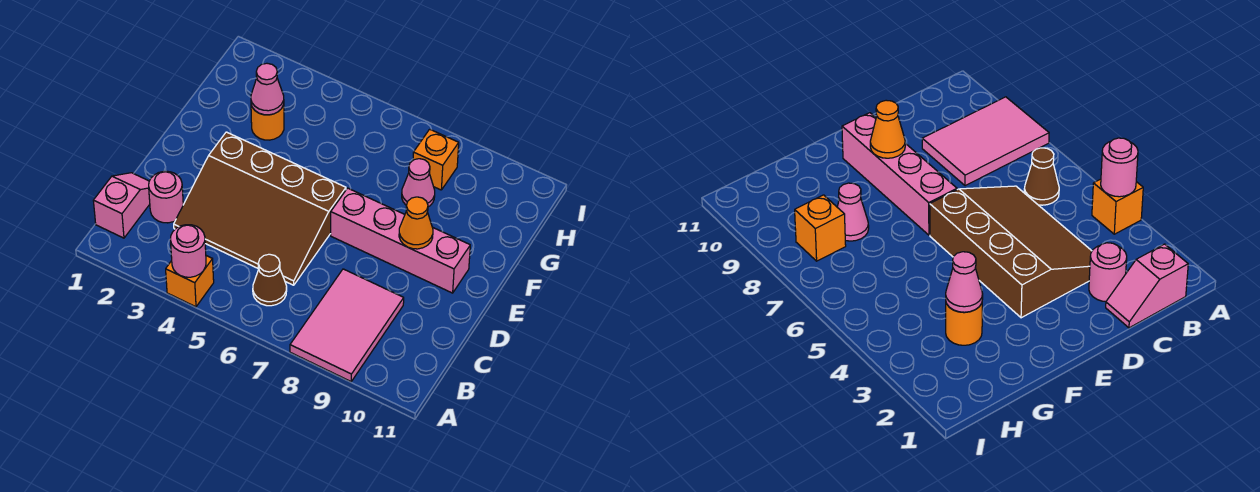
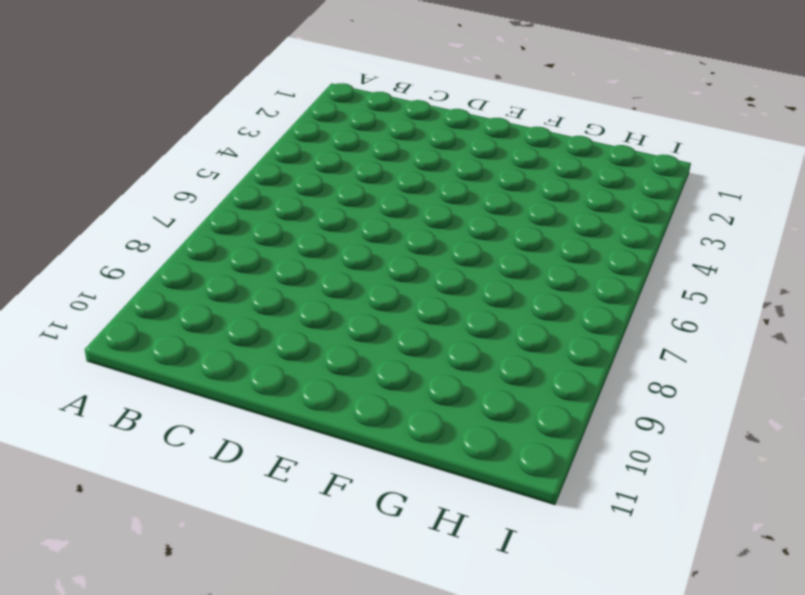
none -> orange 1x1 brick [166,256,214,307]
none -> pink 2x3 tile [290,269,404,381]
none -> pink 1x2 slope [93,173,150,238]

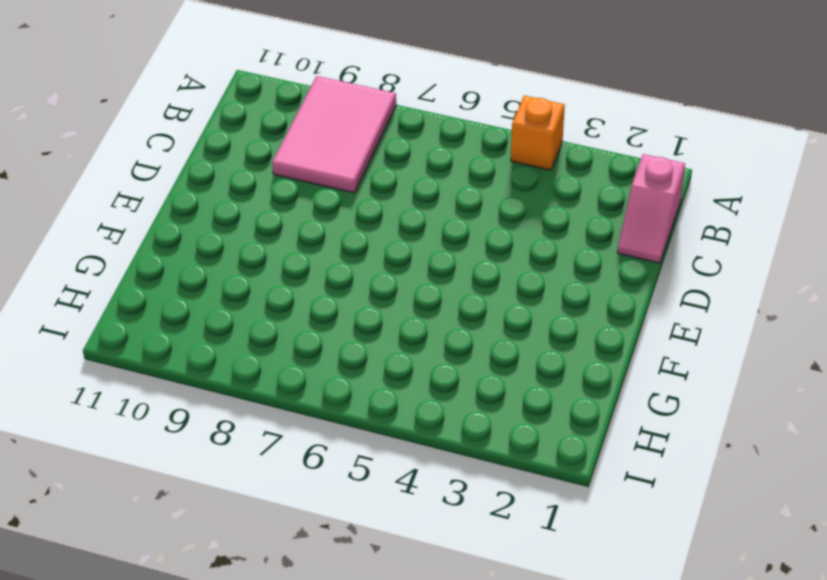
none -> brown 1x1 cone [253,254,287,306]
none -> pink 1x1 round brick [149,171,183,223]
none -> brown 3x4 slope [174,132,346,285]

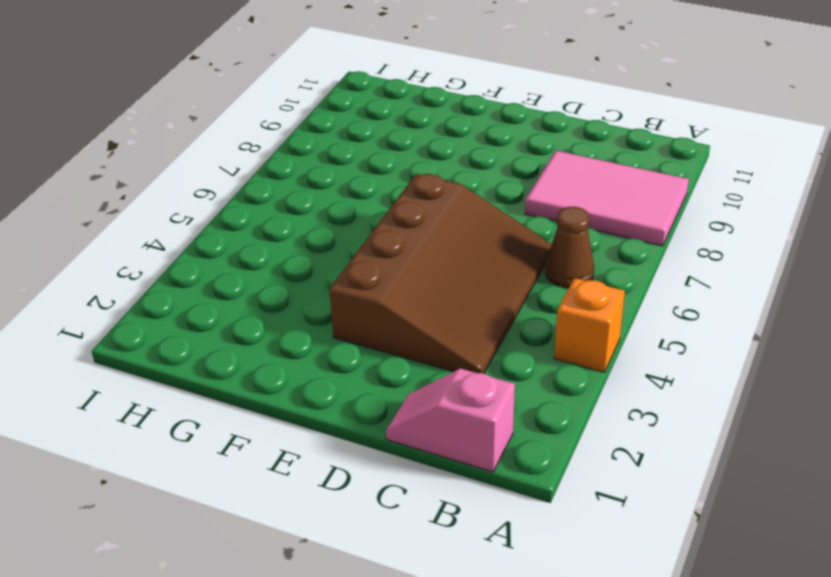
none -> pink 1x1 round brick [149,171,183,223]
none -> pink 1x4 brick [331,188,470,293]
none -> orange 1x1 round brick [251,105,284,140]

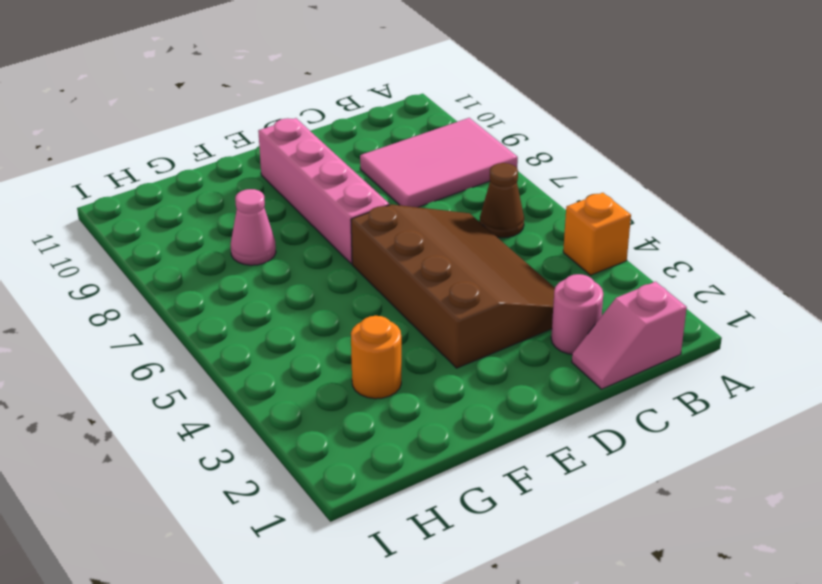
none -> orange 1x1 brick [413,129,459,190]
none -> pink 1x1 round brick [170,225,206,277]
none -> orange 1x1 cone [399,197,433,249]

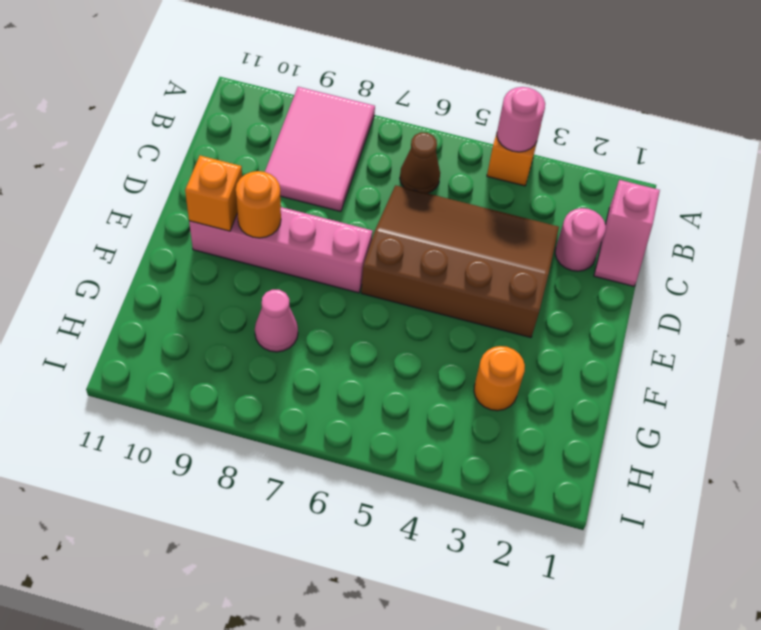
orange 1x1 round brick [236,171,281,238] -> orange 1x1 cone [399,197,433,249]
orange 1x1 brick [185,156,242,231] -> orange 1x1 brick moved to [413,129,459,190]
none -> pink 1x1 cone [251,63,284,115]

